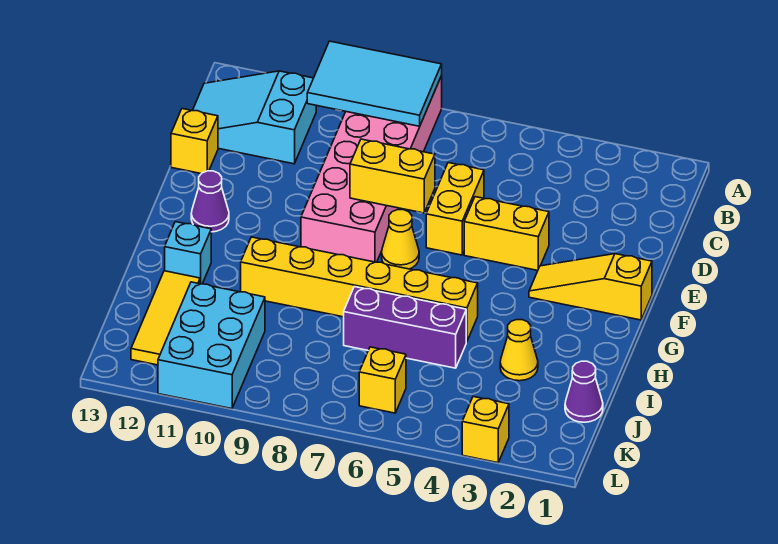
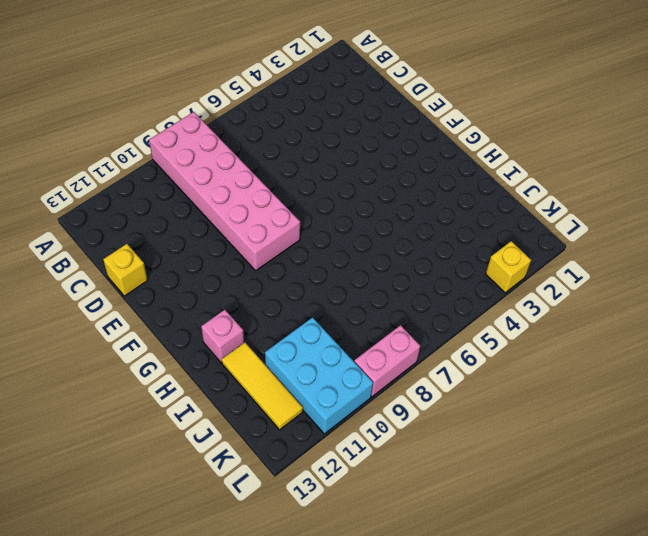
pink 1x1 brick [201,310,244,363] -> cyan 1x1 brick [165,222,211,284]
pink 1x2 brick [354,325,420,397] -> none
none -> cyan 2x3 slope [193,71,316,164]
none -> yellow 1x2 brick [426,163,484,255]
none -> yellow 1x2 brick [464,197,549,270]

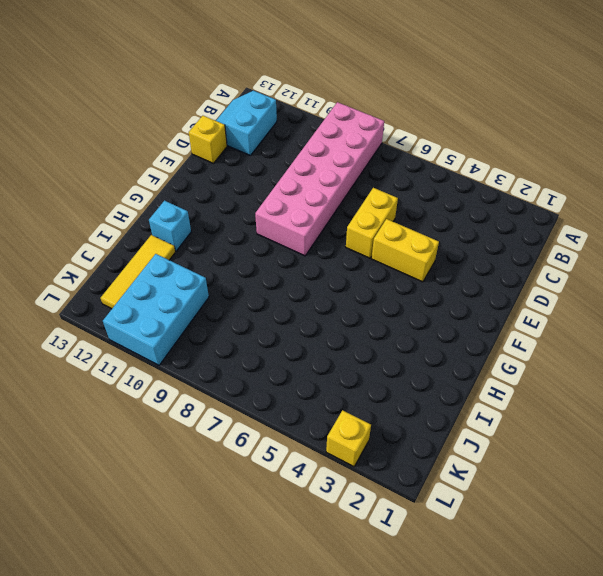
cyan 2x2 slope [216,90,277,156] -> cyan 2x3 slope [193,71,316,164]
none -> yellow 1x3 slope [529,254,652,320]
none -> yellow 1x1 cone [382,210,419,269]
none -> purple 1x1 cone [191,171,229,232]

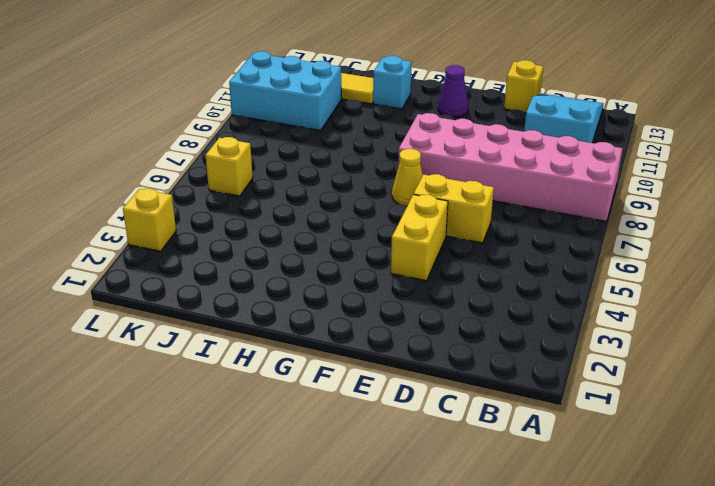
none -> yellow 1x3 slope [529,254,652,320]
none -> yellow 1x6 brick [241,237,478,342]
none -> yellow 1x1 cone [500,320,538,381]

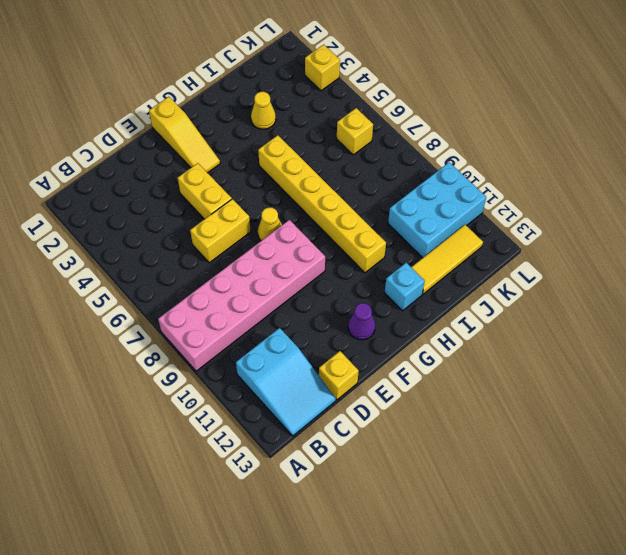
none -> purple 1x3 brick [344,287,466,368]
none -> purple 1x1 cone [565,361,603,422]
none -> cyan 2x3 tile [307,41,442,126]

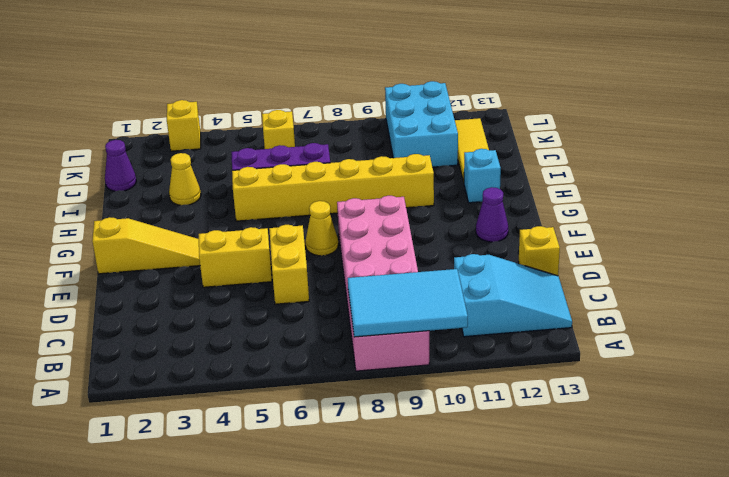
none -> yellow 1x2 brick [350,139,435,213]

